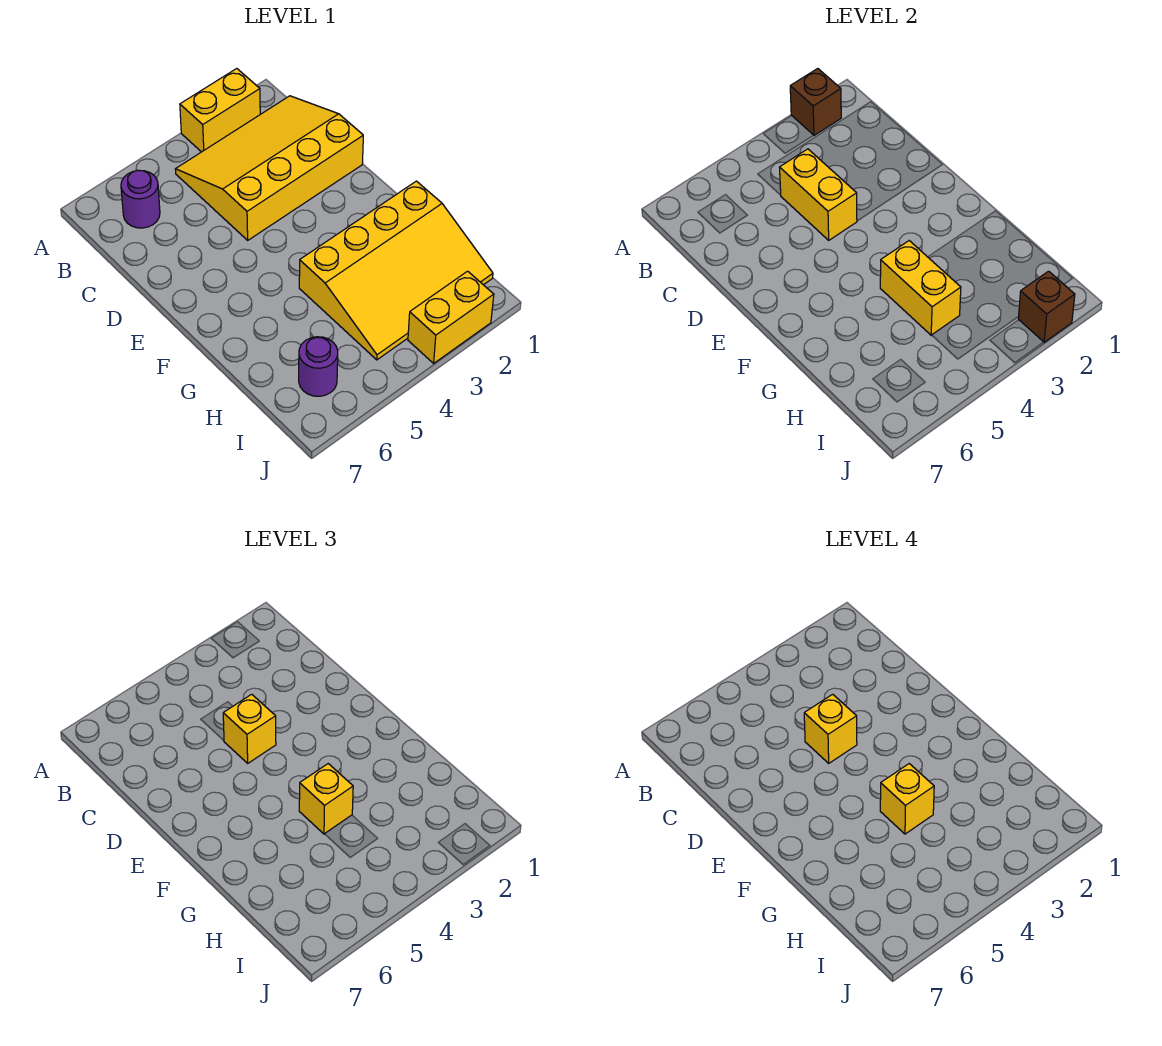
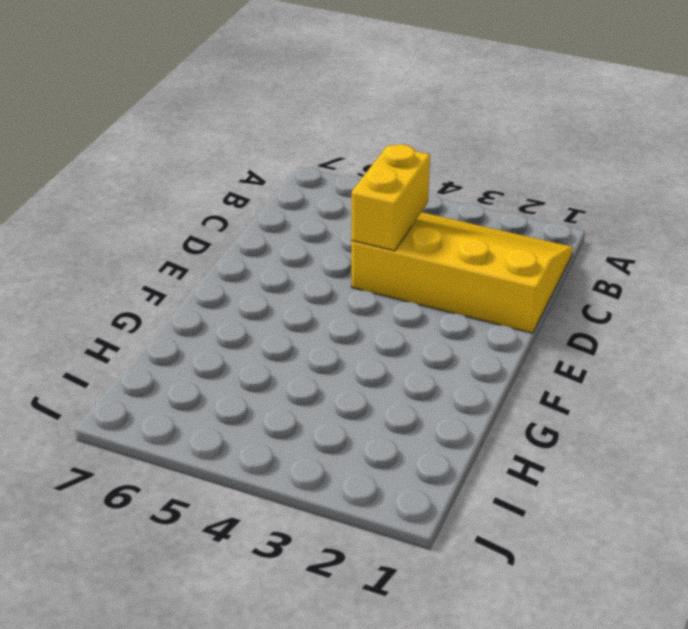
none -> yellow 1x2 brick [180,69,260,152]
none -> purple 1x1 round brick [121,170,160,228]
none -> yellow 3x4 slope [299,181,493,360]

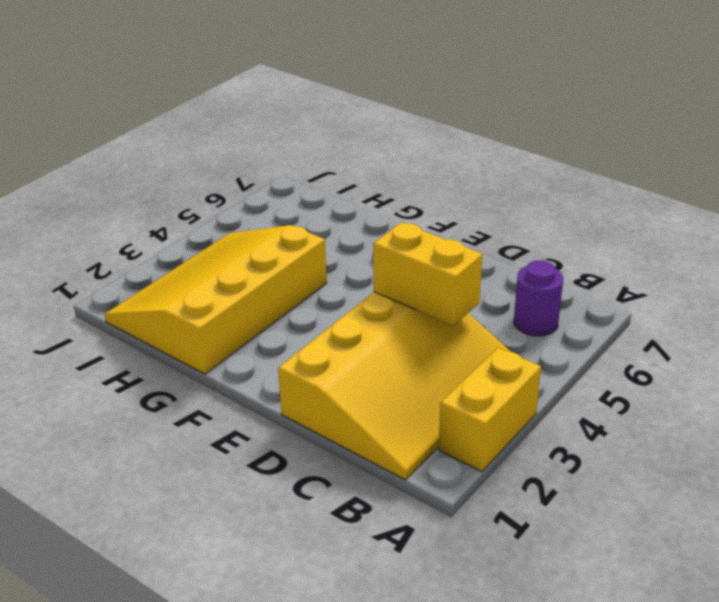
none -> purple 1x1 round brick [299,337,338,396]
none -> yellow 1x2 brick [408,271,494,363]
none -> brown 1x1 brick [790,69,841,135]

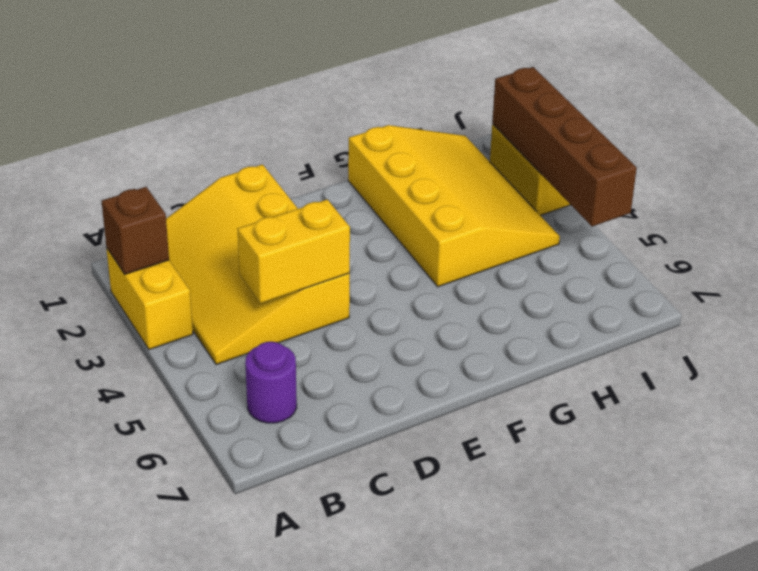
brown 1x4 brick [492,67,637,226] -> brown 1x1 brick [1018,271,1075,342]
none -> purple 1x1 round brick [299,337,338,396]
none -> yellow 1x2 brick [880,241,961,335]
none -> yellow 1x1 brick [223,694,276,763]

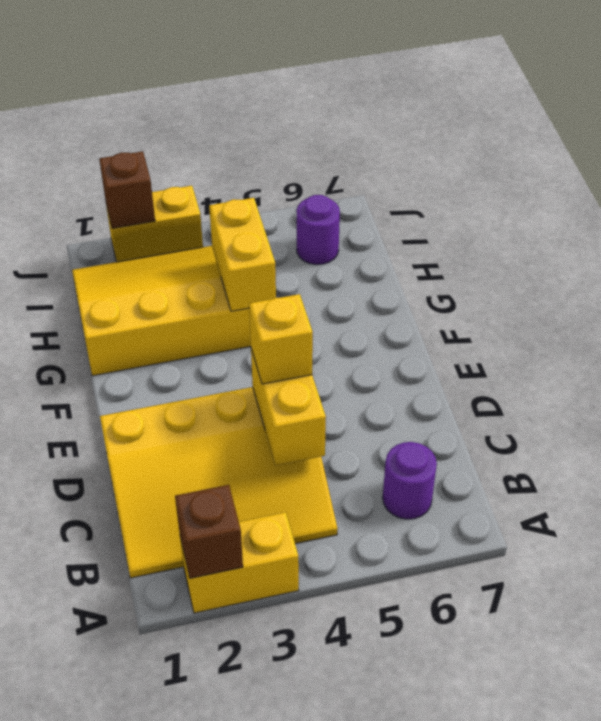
none -> yellow 1x1 brick [299,764,353,834]
none -> yellow 1x1 brick [804,694,857,763]
none -> yellow 1x1 brick [880,764,934,834]

